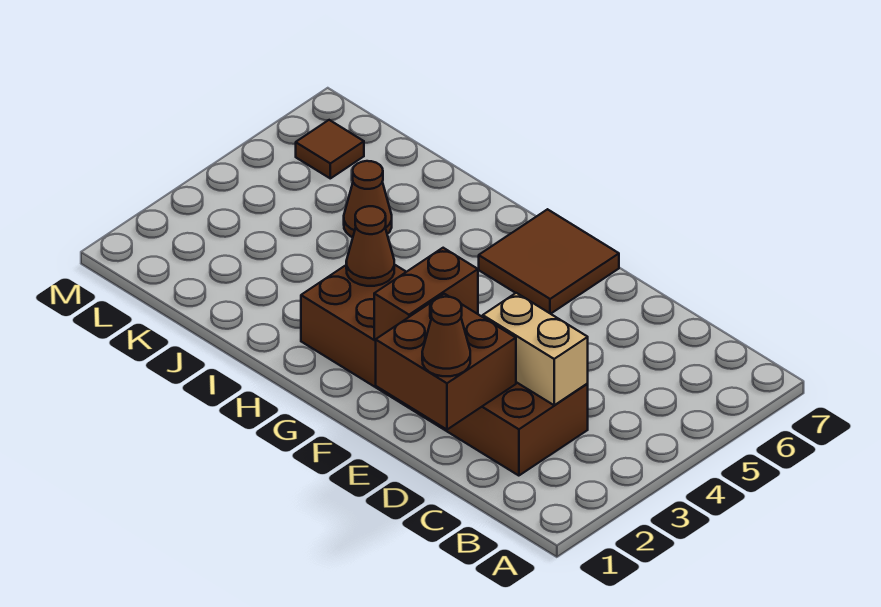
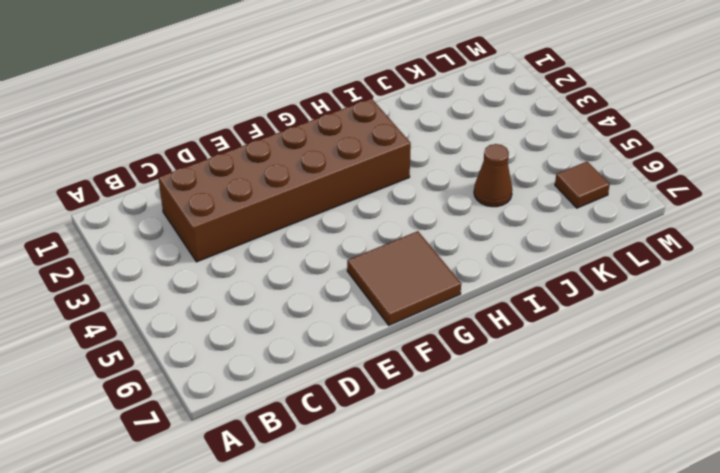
none -> tan 1x2 brick [483,293,588,405]
none -> brown 2x2 brick [376,294,516,430]

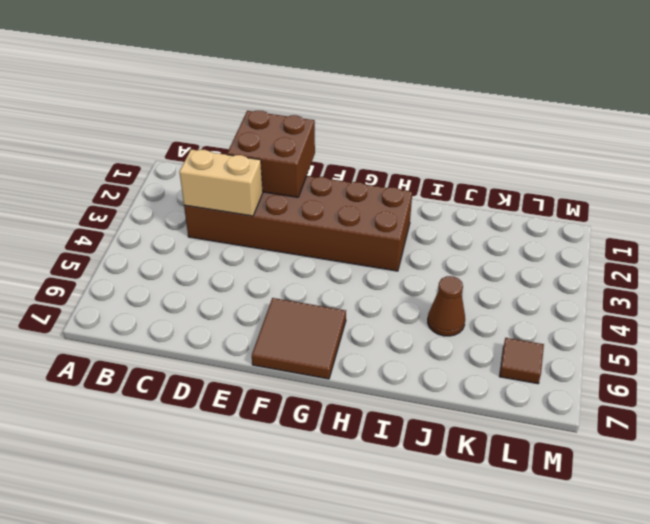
none -> brown 1x2 brick [374,248,478,341]
none -> brown 1x1 cone [346,206,394,286]

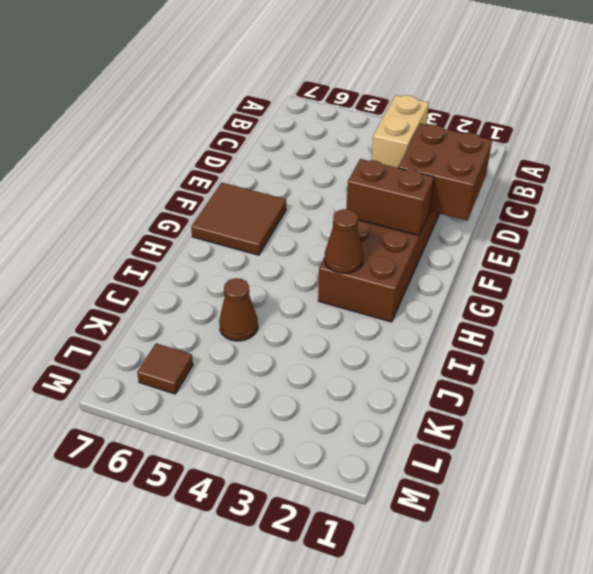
none -> brown 1x1 cone [422,297,470,376]

